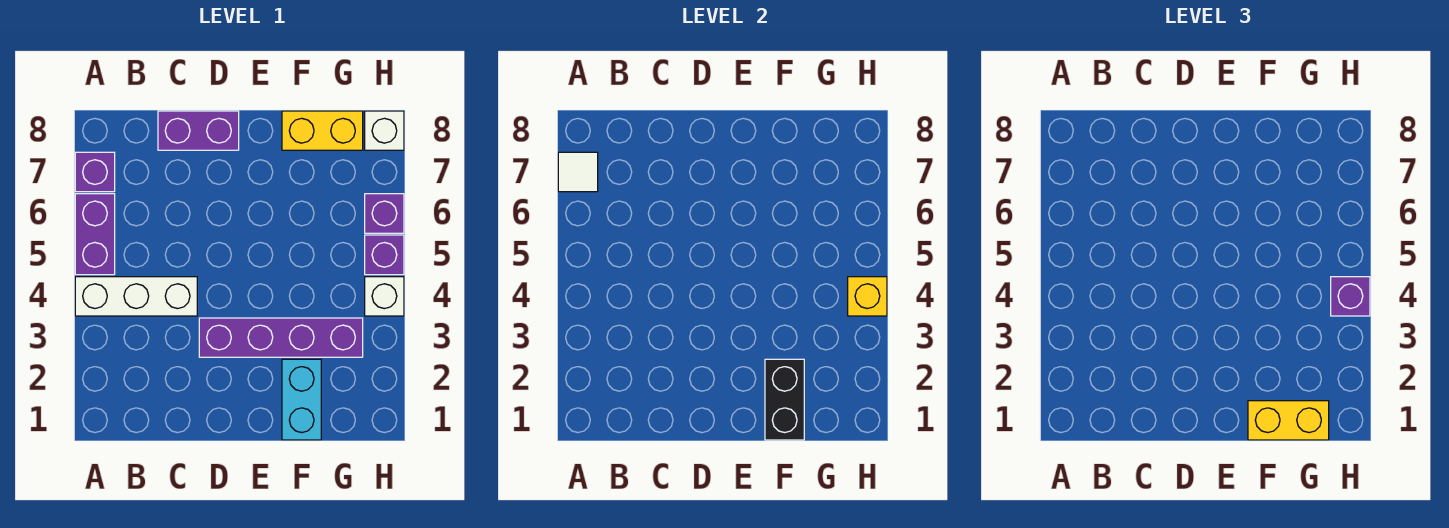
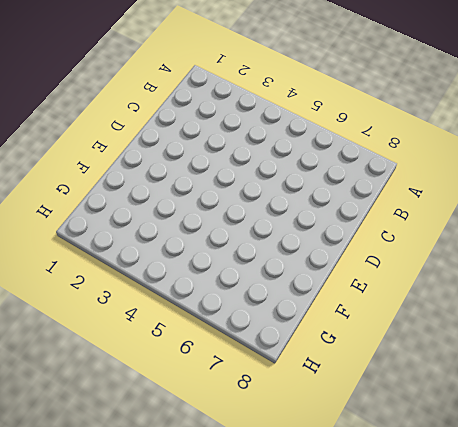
none -> white 1x3 brick [75,277,197,316]
none -> purple 1x2 brick [75,194,115,275]
none -> purple 1x1 brick [75,152,115,192]

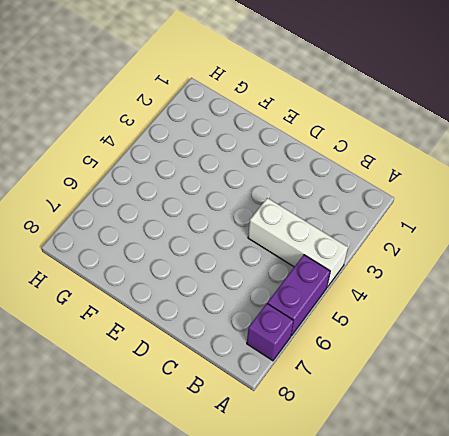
none -> purple 1x2 brick [158,111,239,150]
none -> purple 1x4 brick [199,318,363,357]
none -> cyan 1x2 brick [282,359,321,440]

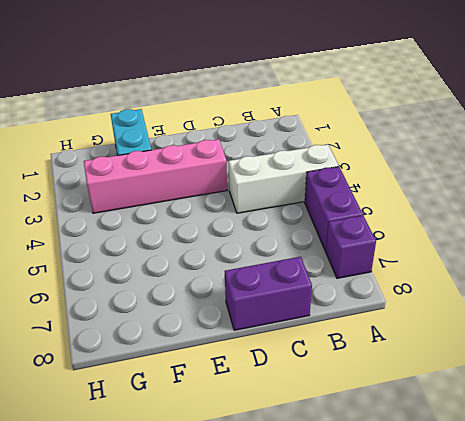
pink 1x4 brick [84,139,227,213] -> purple 1x4 brick [199,318,363,357]
none -> yellow 1x2 brick [282,111,363,150]
none -> white 1x1 brick [365,277,404,316]
none -> purple 1x1 brick [365,235,404,275]

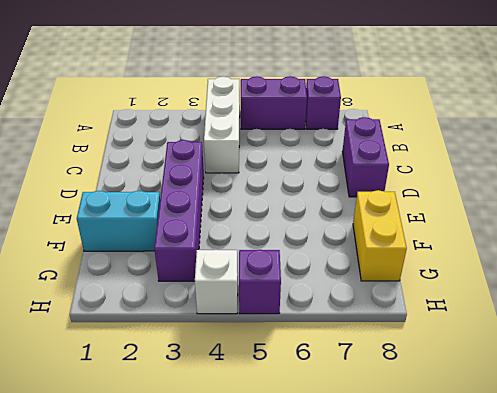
none -> purple 1x1 brick [365,194,404,233]
none -> white 1x1 brick [365,111,404,150]
none -> white 1x1 tile [558,152,598,192]

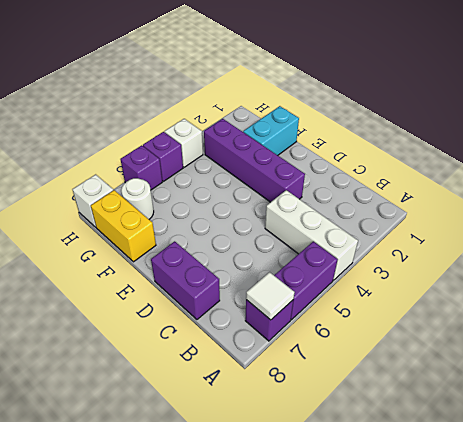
white 1x1 round brick [121,178,154,219] -> none
none -> black 1x2 brick [765,359,804,440]
none -> yellow 1x1 brick [848,277,887,316]
none -> yellow 1x2 brick [1248,401,1329,440]

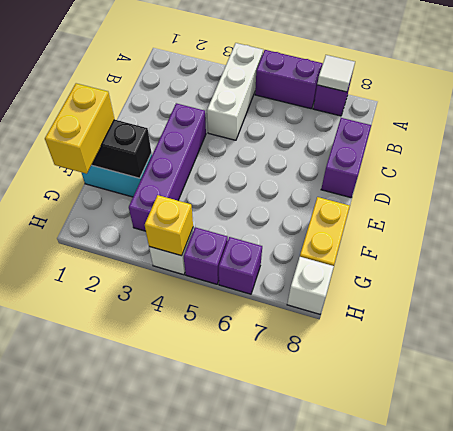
none -> purple 1x1 brick [1331,277,1370,316]

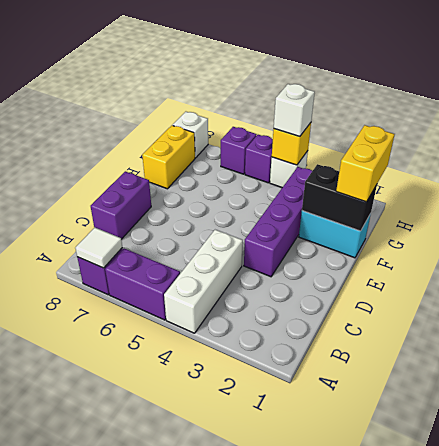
white 1x1 brick [274,84,315,137] -> purple 1x1 brick [1331,277,1370,316]

